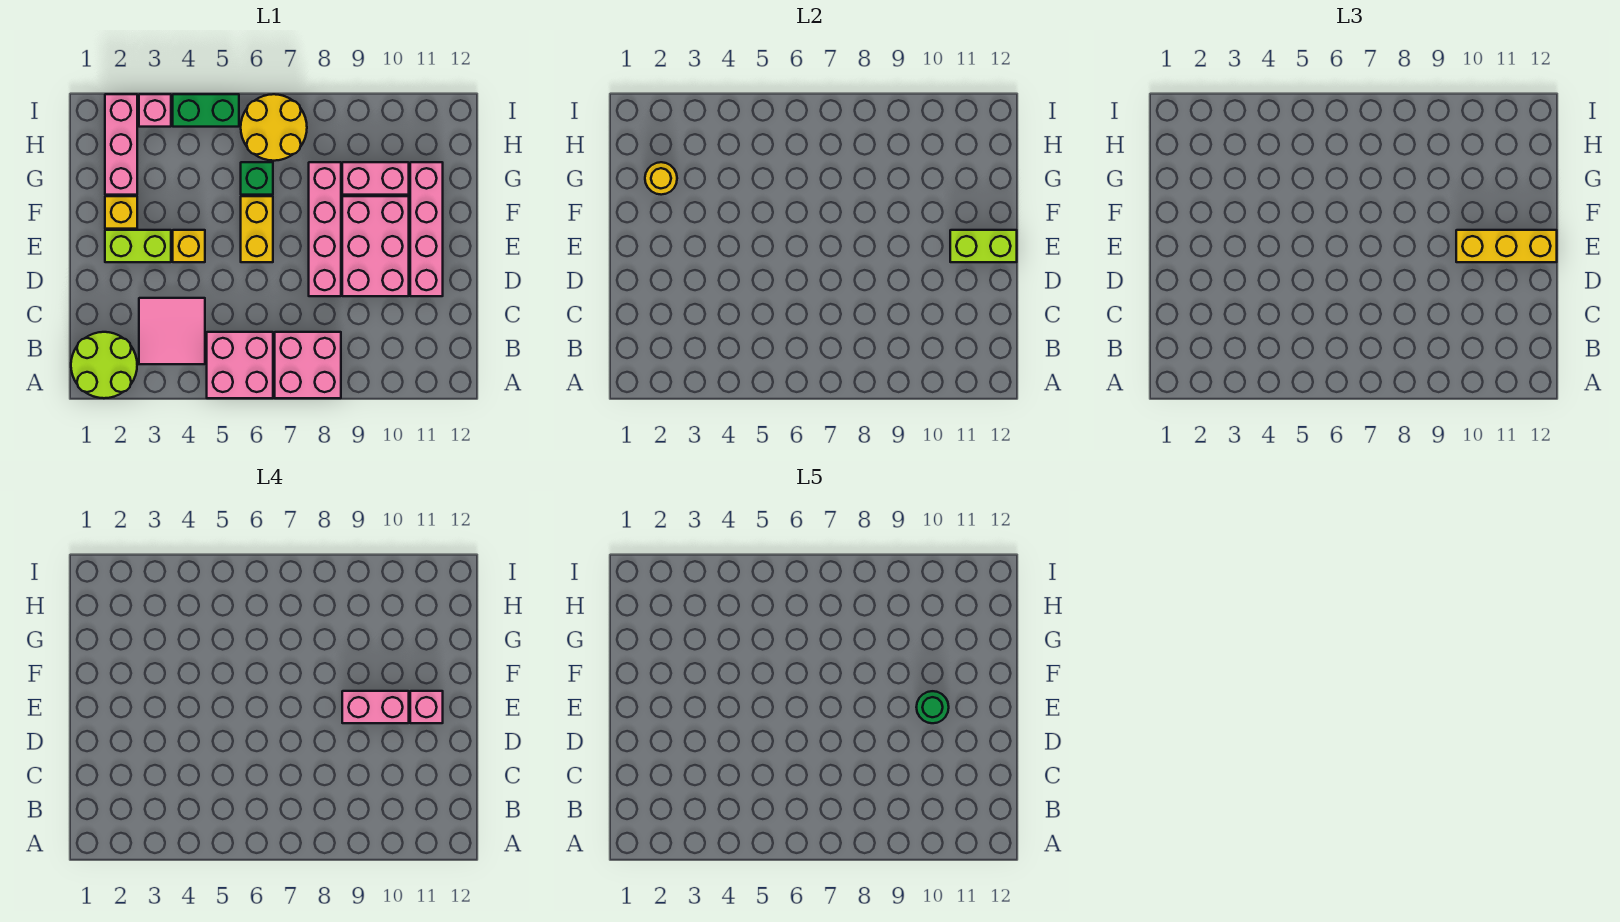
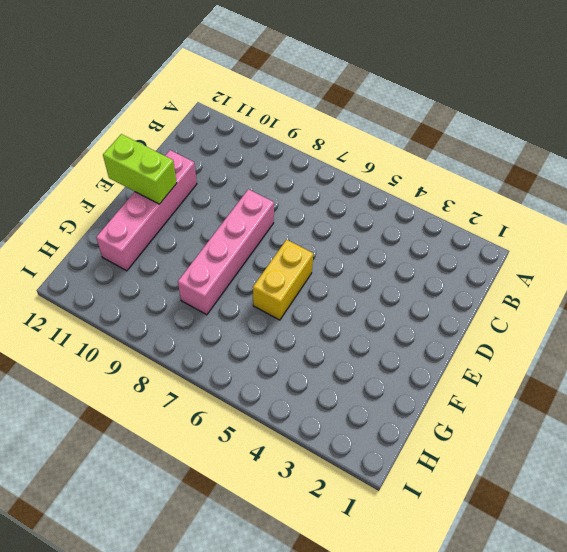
none -> lime 2x2 round brick [71,332,137,398]
none -> pink 2x2 brick [207,332,273,398]
none -> pink 2x2 brick [275,332,341,398]

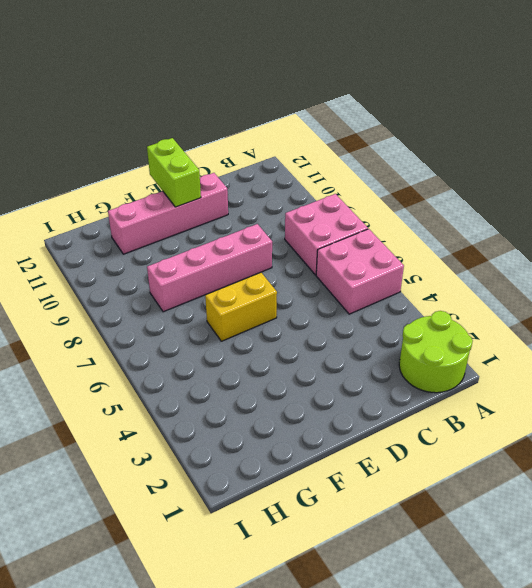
none -> pink 2x2 tile [139,298,205,364]
none -> pink 2x3 brick [342,196,409,296]
none -> lime 1x2 brick [105,230,171,262]

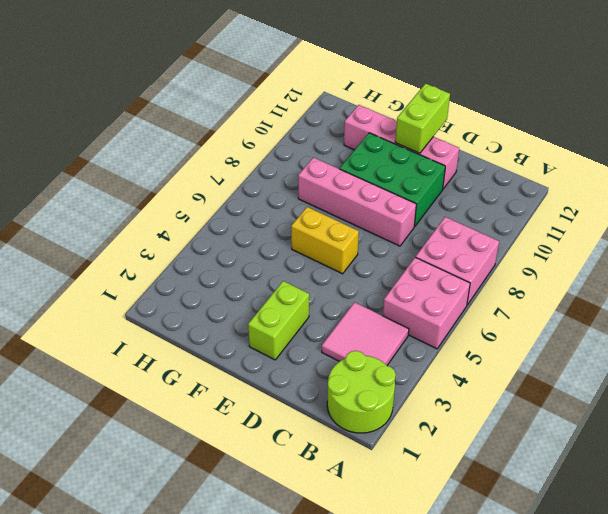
green 2x3 brick [340,133,445,227] -> pink 2x3 brick [342,196,409,296]
none -> yellow 1x1 brick [173,230,205,262]
none -> yellow 1x1 brick [105,196,137,229]
none -> pink 1x3 brick [105,94,137,195]

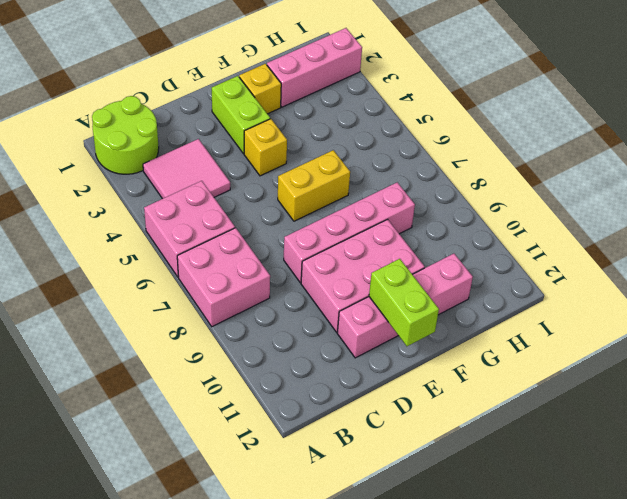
none -> green 1x1 brick [241,162,273,195]
none -> pink 1x2 brick [342,162,409,195]
none -> yellow 2x2 round brick [241,94,307,161]

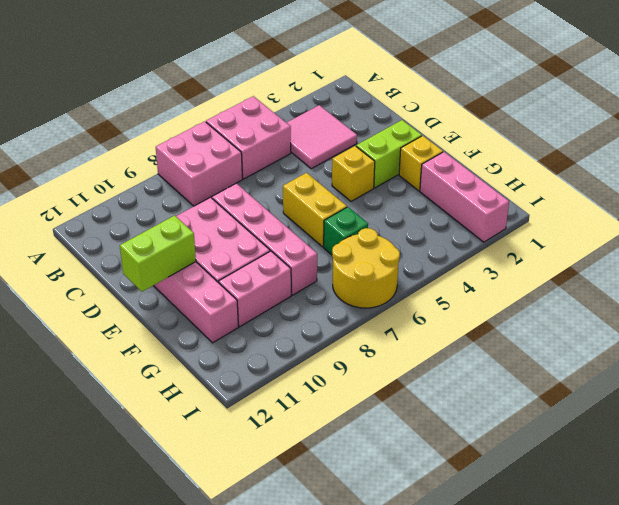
none -> lime 2x2 round brick [71,332,137,398]
none -> pink 1x1 brick [139,94,171,127]
none -> green 1x2 brick [173,94,239,127]

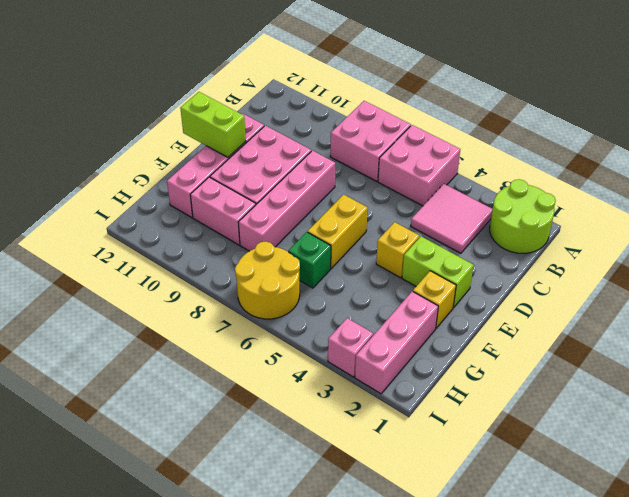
none -> green 1x2 brick [173,94,239,127]
none -> yellow 1x1 round brick [645,162,677,195]
none -> yellow 1x3 brick [1456,230,1557,262]

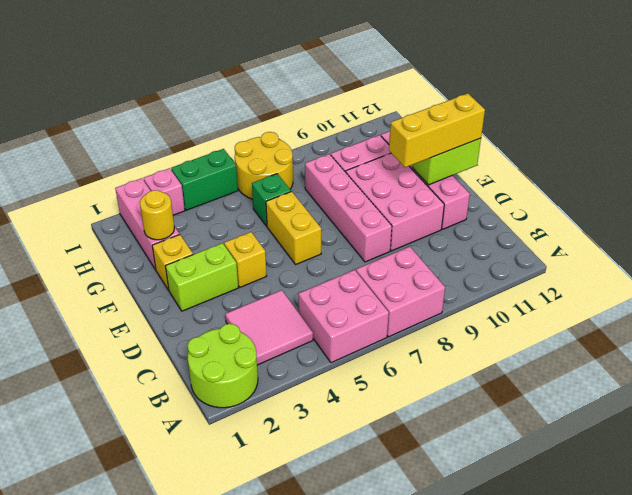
none -> pink 1x2 brick [342,691,409,723]
none -> pink 1x1 brick [410,691,443,723]
none -> green 1x1 round brick [916,691,949,723]

